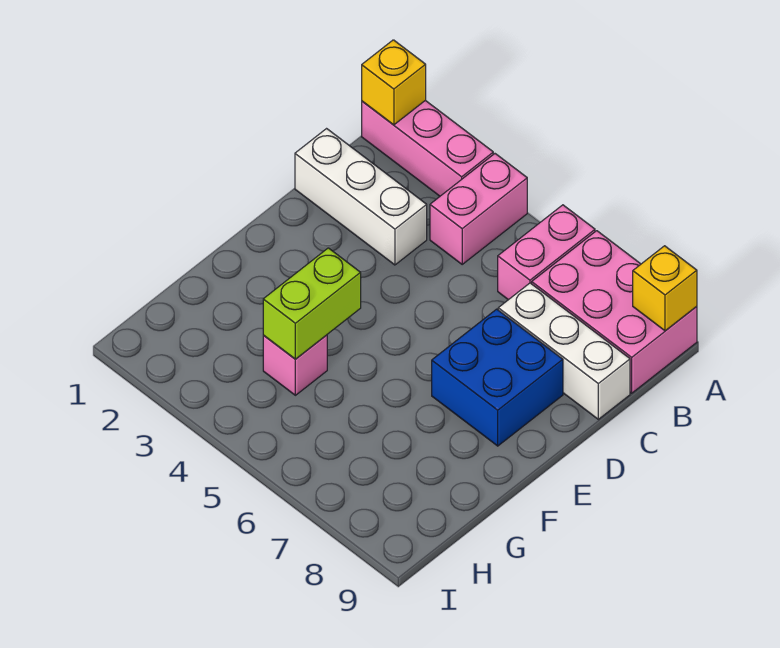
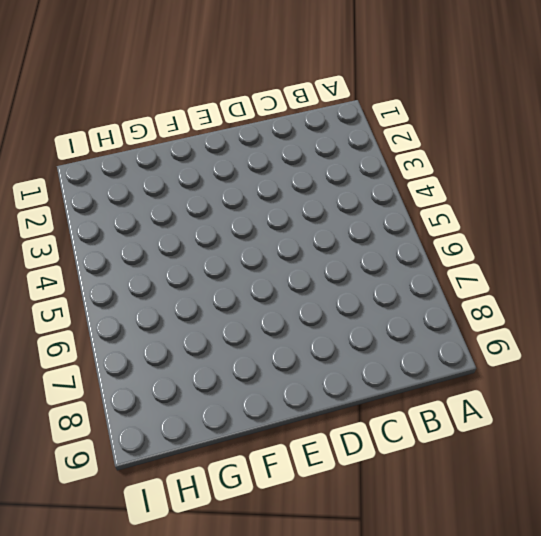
none -> pink 1x3 brick [362,100,493,196]
none -> pink 1x2 brick [430,154,527,264]

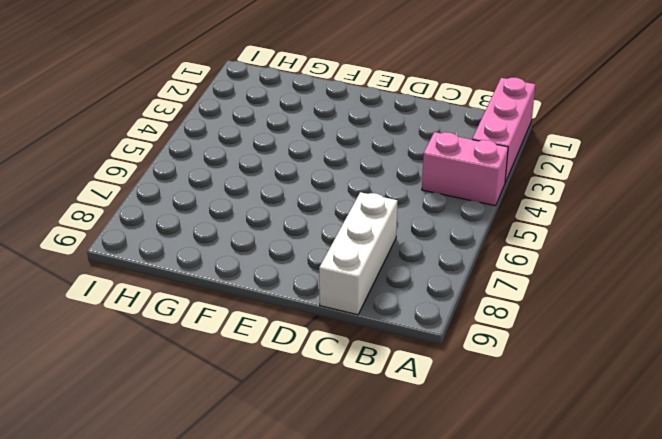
none -> pink 1x2 brick [498,205,595,300]
none -> pink 2x3 brick [532,231,697,393]

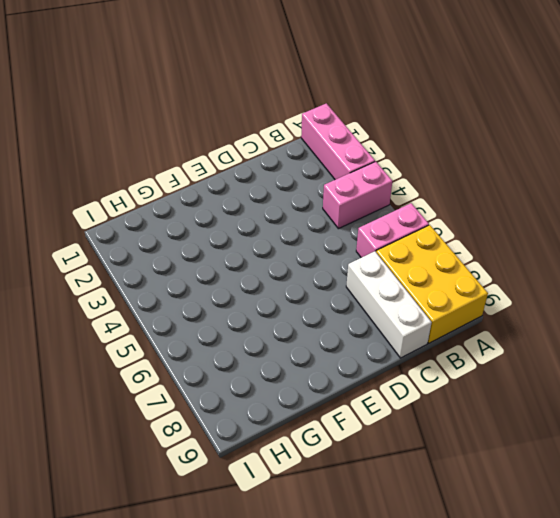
yellow 2x3 brick [376,225,488,343] -> pink 2x3 brick [532,231,697,393]
none -> white 1x3 brick [295,129,427,265]
none -> blue 2x2 brick [432,309,563,446]

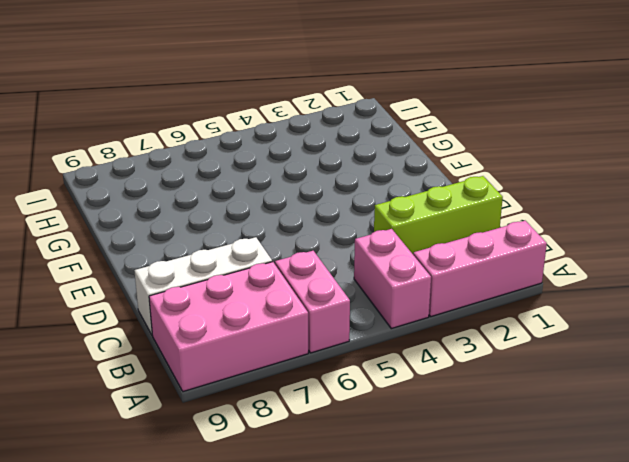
lime 1x3 brick [374,176,503,254] -> white 1x3 brick [295,129,427,265]
none -> blue 2x2 brick [432,309,563,446]
none -> pink 1x1 brick [263,335,327,395]

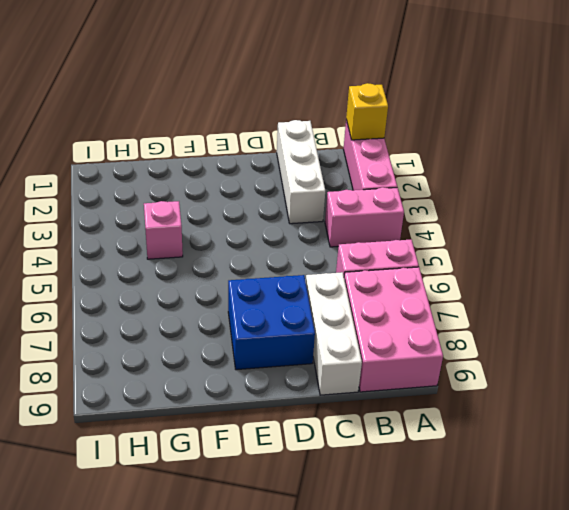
none -> yellow 1x1 brick [633,246,697,331]
none -> lime 1x2 brick [263,248,361,359]

